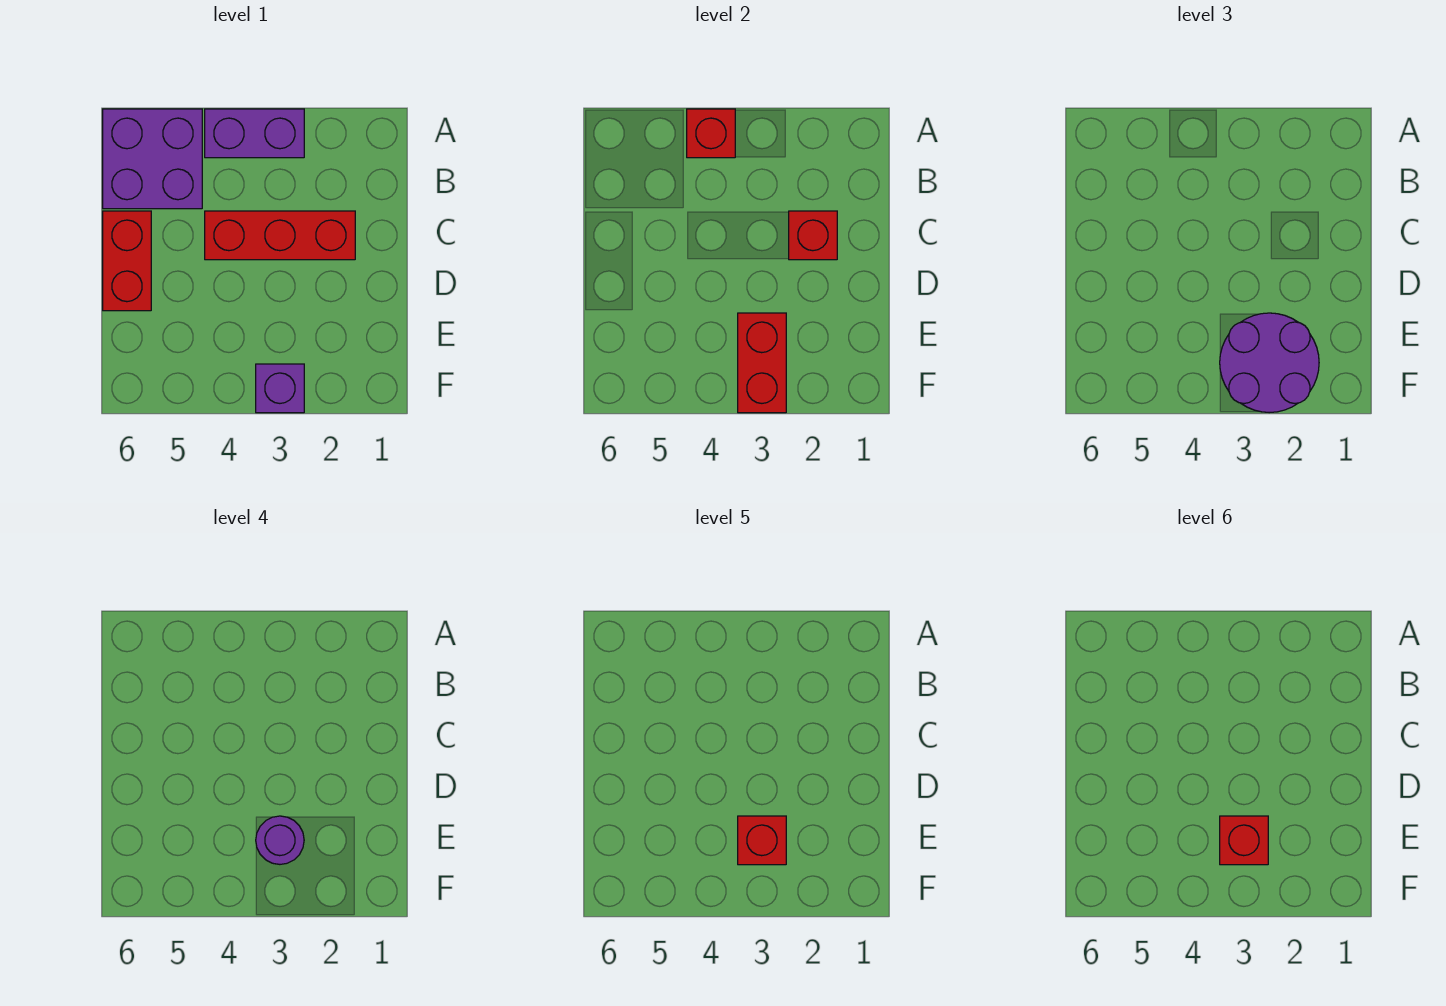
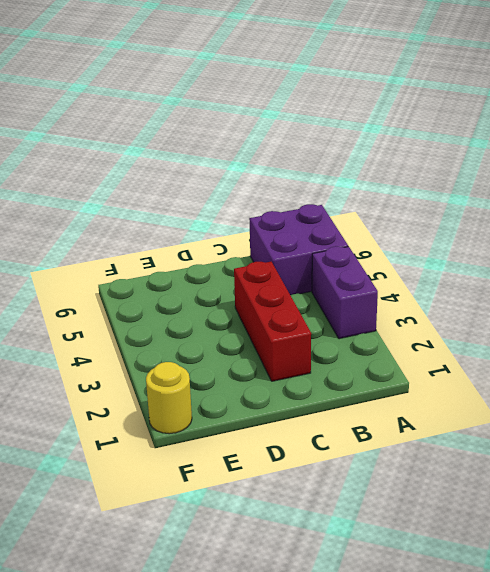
yellow 1x1 round brick [146,362,192,434] -> none
none -> red 1x2 brick [103,211,151,311]
none -> purple 1x1 brick [256,364,304,413]
none -> red 1x1 brick [687,109,735,158]

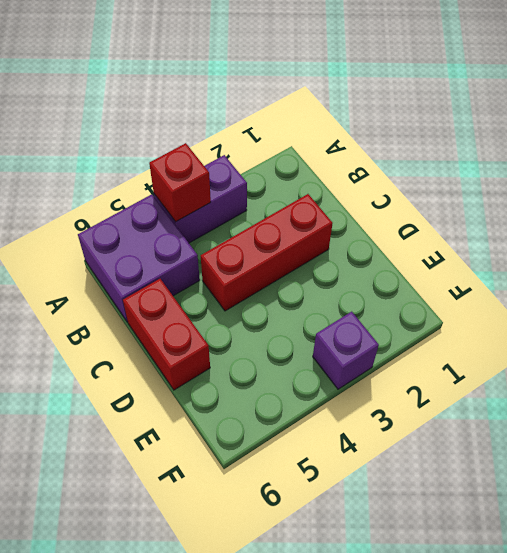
none -> red 1x1 brick [789,211,837,260]
none -> red 1x2 brick [738,313,786,413]
none -> purple 2x2 round brick [1220,313,1319,413]

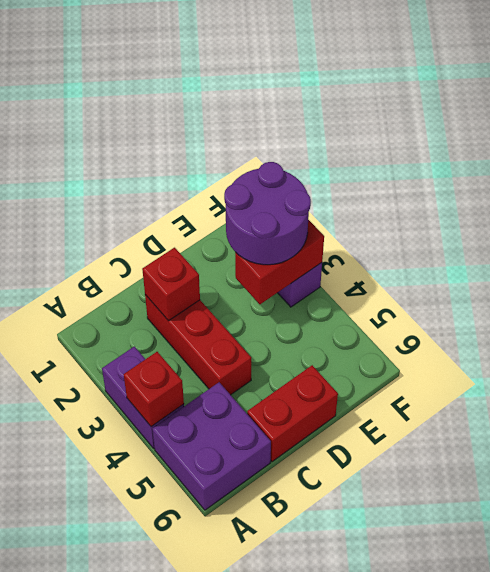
none -> purple 1x1 round brick [256,816,304,864]
none -> red 1x1 brick [738,816,786,865]
none -> red 1x1 brick [1220,816,1268,865]

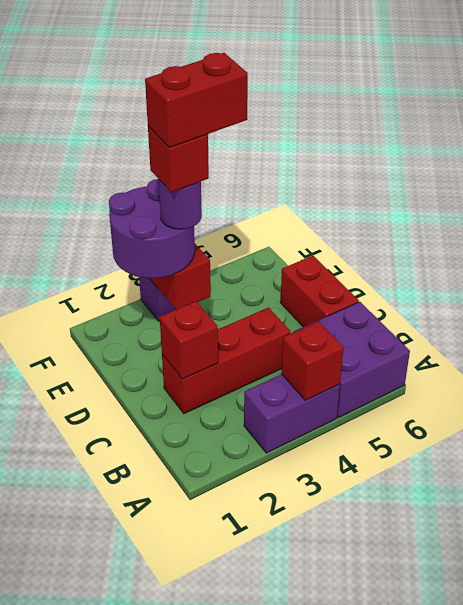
red 1x2 brick [145,53,248,148] -> red 1x1 brick [1220,816,1268,865]

